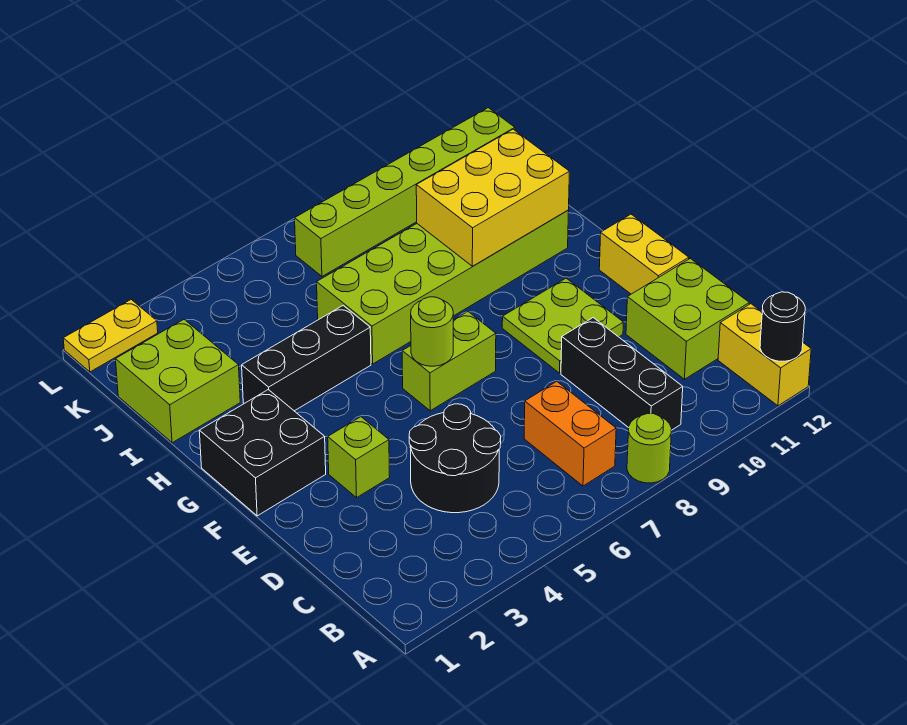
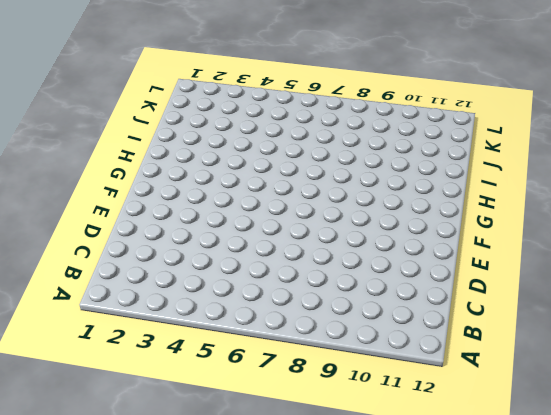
none -> lime 1x1 round brick [627,414,672,483]
none -> yellow 1x2 brick [718,304,811,406]
none -> orange 1x2 brick [524,382,616,486]

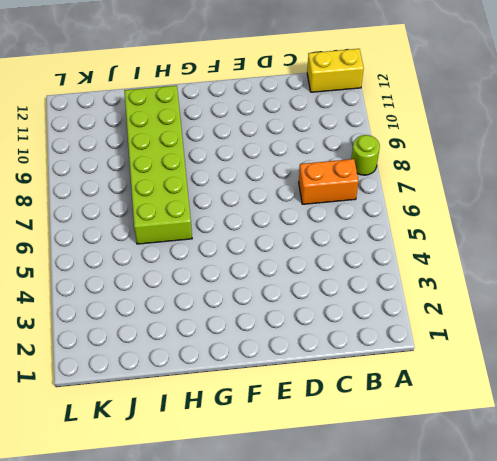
none -> black 1x3 brick [561,318,683,430]
none -> black 2x2 round brick [409,404,501,513]
none -> lime 2x2 brick [626,258,749,379]

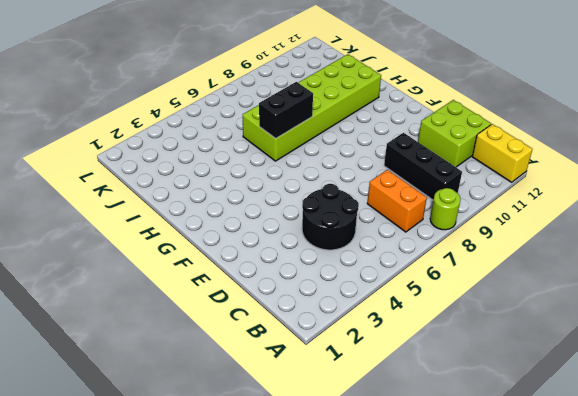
black 1x2 brick [259,82,313,138] -> none
none -> lime 1x1 brick [328,417,390,498]
none -> lime 2x2 plate [502,278,623,373]
none -> yellow 1x2 brick [599,214,689,294]

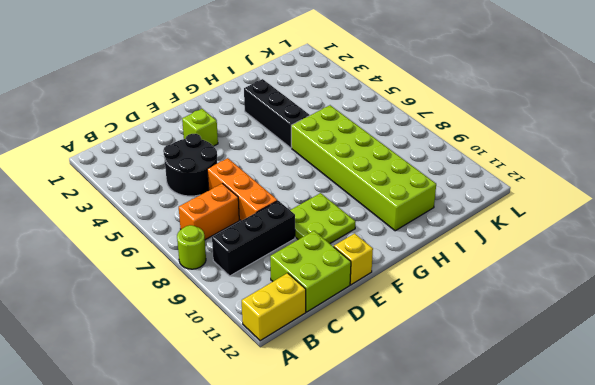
orange 1x3 brick [207,158,277,221] -> none
yellow 1x1 brick [334,233,373,285] -> yellow 1x2 brick [599,214,689,294]
none -> black 2x2 brick [199,390,326,516]
none -> lime 1x2 brick [402,312,496,411]
none -> lime 2x2 brick [116,320,240,443]

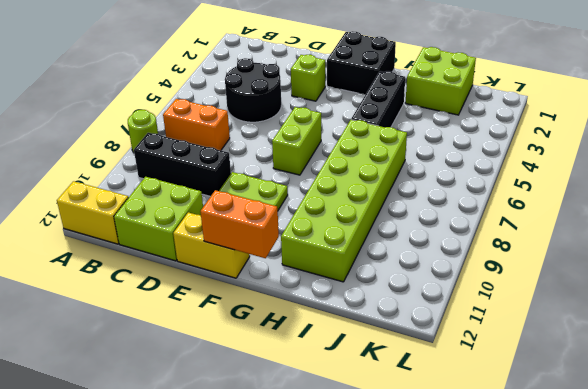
orange 1x2 brick [200,190,279,258] -> none
none -> lime 1x6 brick [295,108,515,276]
none -> yellow 1x2 plate [63,300,158,372]
none -> black 1x1 round brick [760,292,805,361]

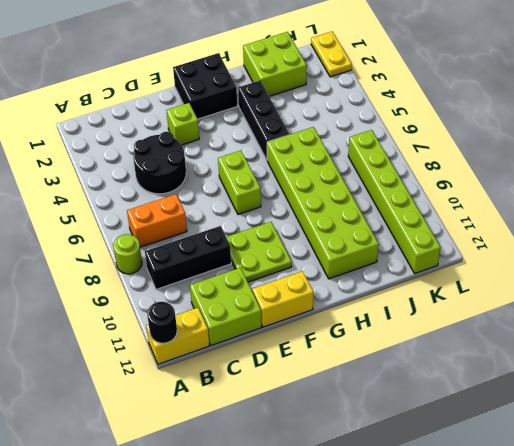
none -> lime 1x1 round brick [411,297,453,366]
none -> yellow 2x3 brick [416,129,569,266]

